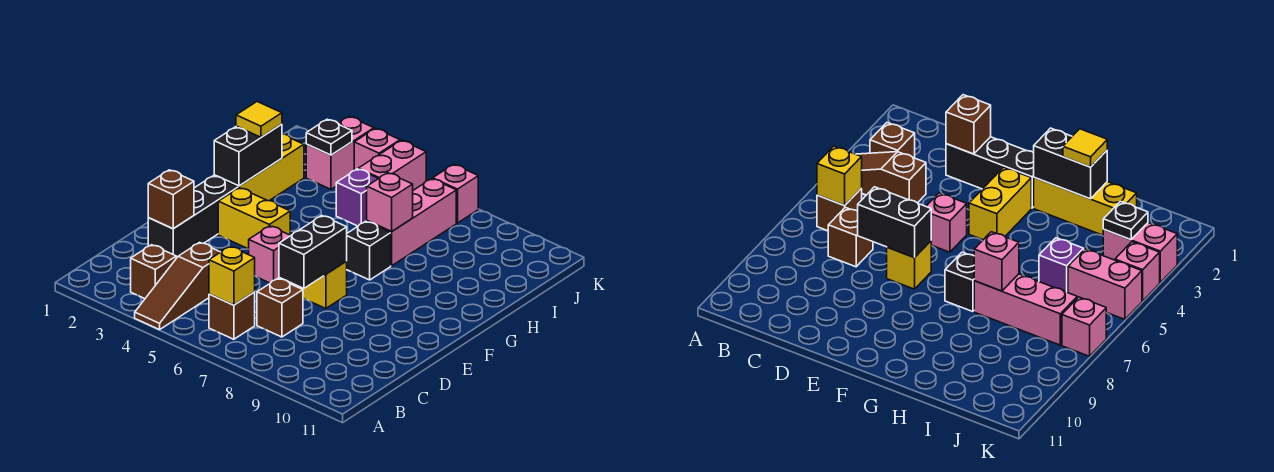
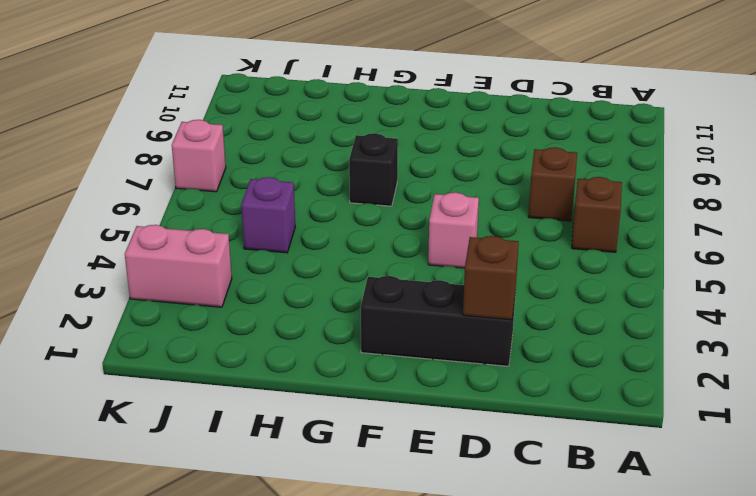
none -> brown 1x3 slope [135,242,220,330]
none -> brown 1x1 brick [131,245,176,299]
none -> yellow 1x1 brick [301,261,347,309]

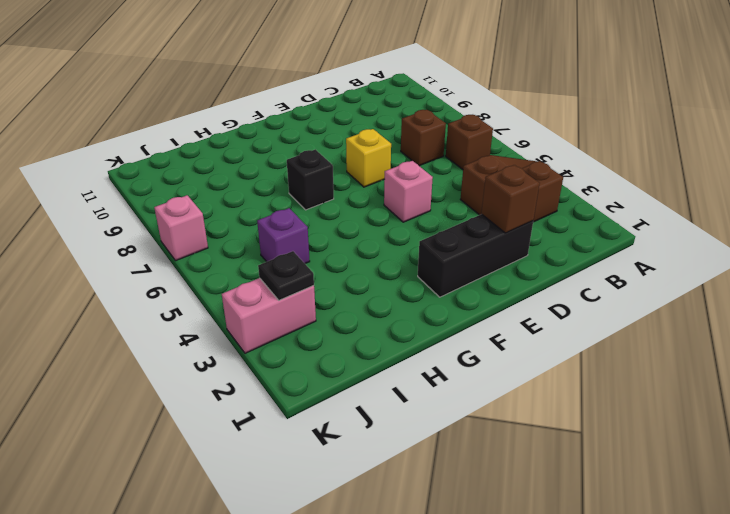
none -> yellow 1x2 brick [218,188,290,249]
none -> yellow 1x3 brick [214,134,304,201]
none -> pink 1x3 brick [367,179,456,266]

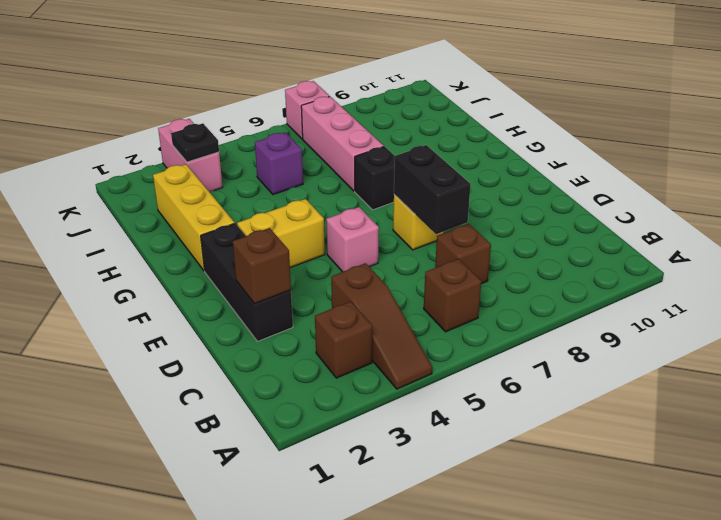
none -> pink 1x2 brick [358,140,426,190]
none -> pink 1x1 brick [354,128,400,170]
none -> yellow 1x1 brick [209,246,255,305]

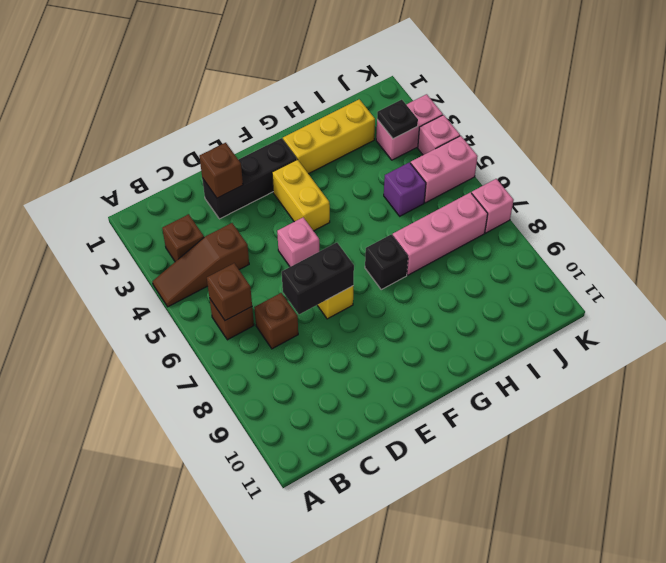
brown 1x1 brick [207,263,252,321] -> yellow 1x1 brick [209,246,255,305]
none -> black 1x2 brick [214,124,282,186]
none -> pink 1x1 brick [367,173,413,232]
none -> yellow 1x1 tile [236,102,282,137]

